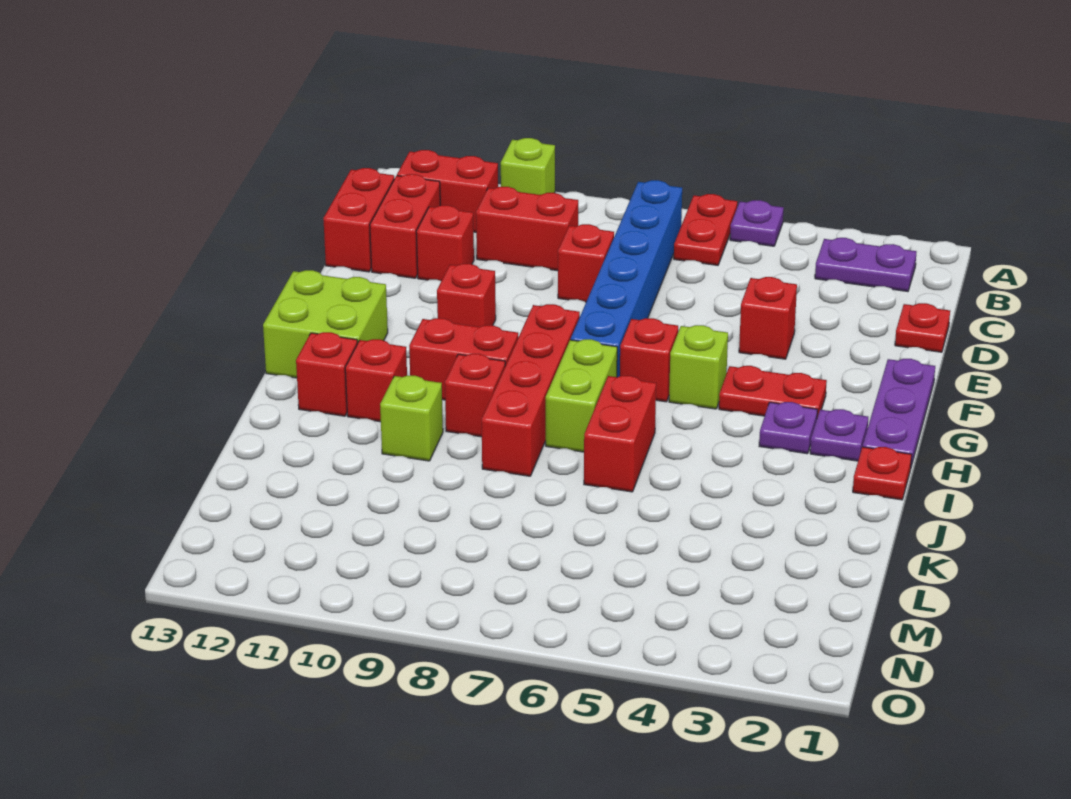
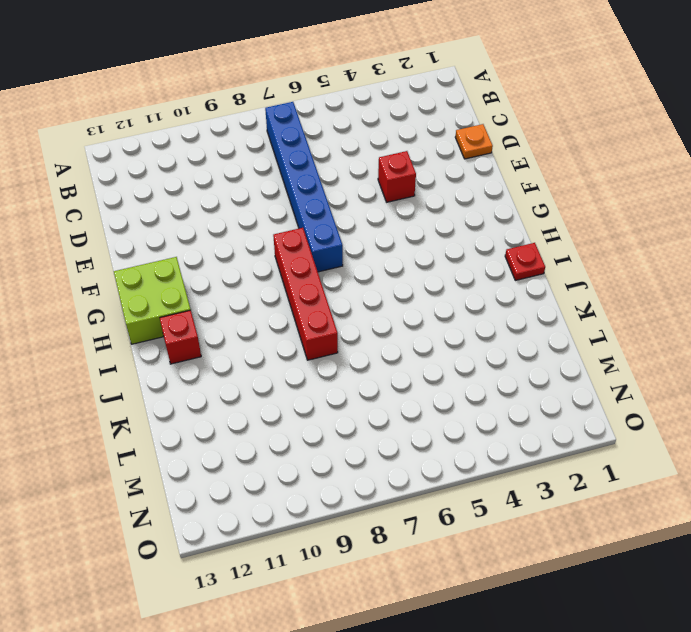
orange 1x1 plate [455,124,493,159] -> red 1x1 plate [895,303,950,352]
none -> purple 1x1 plate [730,200,784,246]
none -> red 1x2 plate [674,194,737,265]
none -> lime 1x1 brick [501,138,555,195]
none -> purple 1x2 plate [815,238,916,291]

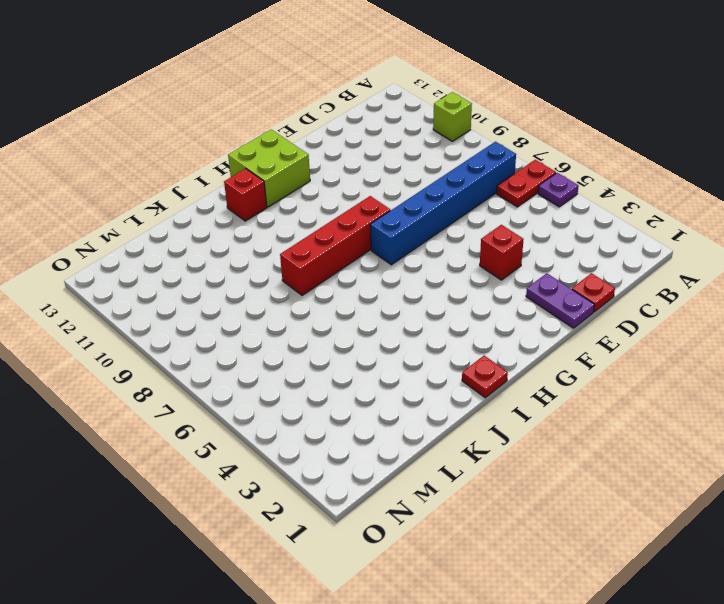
purple 1x2 plate [526,273,595,328] -> purple 1x2 plate moved to [815,238,916,291]
none -> red 1x2 brick [397,150,498,232]
none -> red 1x2 brick [476,187,578,271]
none -> red 1x2 brick [370,174,440,278]
none -> red 1x2 brick [323,168,394,272]

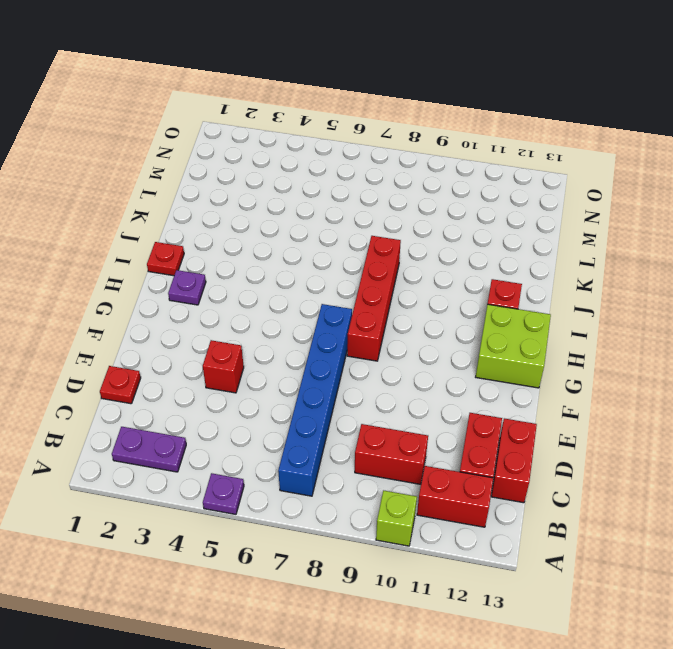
none -> red 1x2 plate [674,194,737,265]
none -> red 1x1 brick [558,224,614,302]
none -> red 1x1 brick [416,205,474,281]
none -> purple 1x3 plate [863,359,935,466]

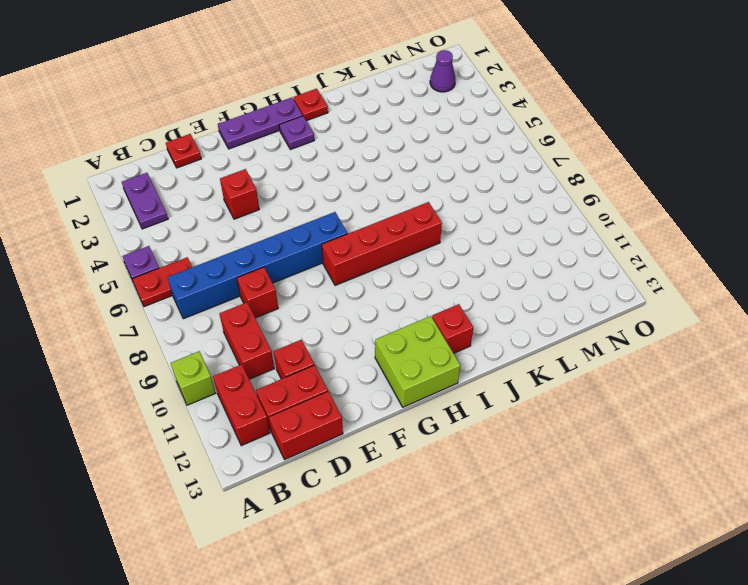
purple 1x1 cone [430,50,455,92] -> none
none -> red 1x1 brick [437,264,496,327]
none -> red 1x2 plate [719,366,827,417]
none -> lime 1x1 brick [669,325,728,409]
none -> red 1x1 brick [620,318,678,402]

